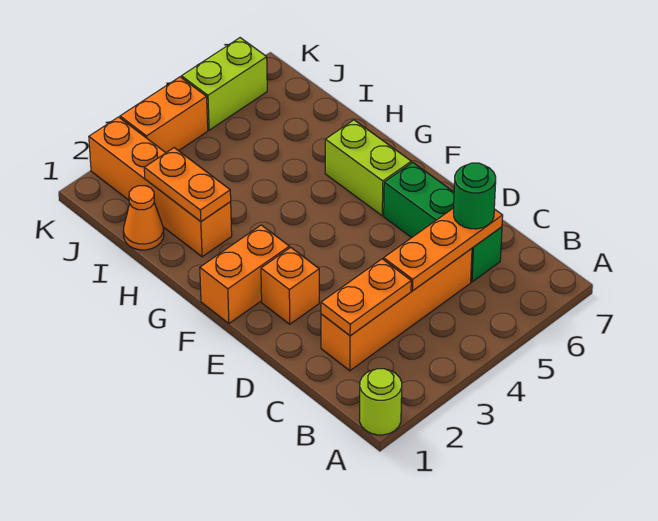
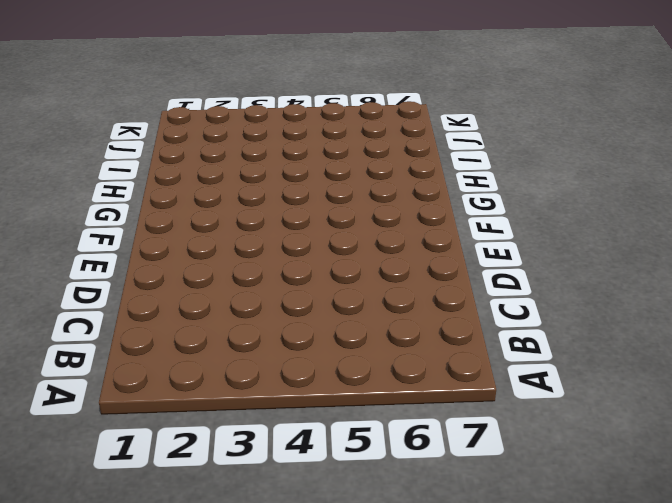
none -> lime 1x1 round brick [359,369,402,435]
none -> orange 1x4 brick [321,248,472,371]
none -> green 1x3 brick [384,162,502,282]

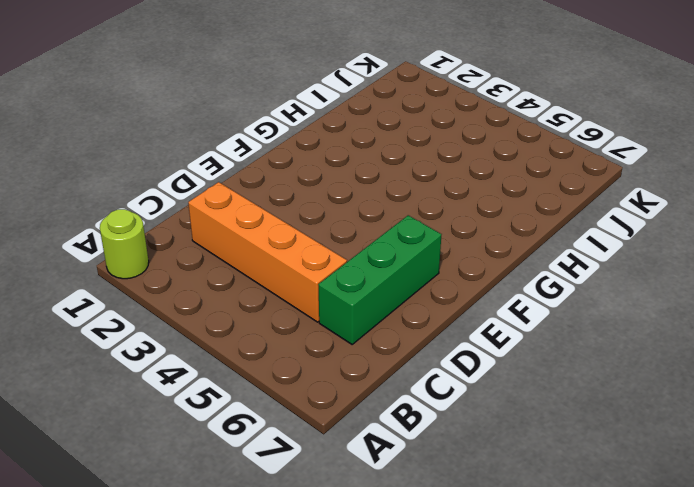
none -> orange 1x1 brick [261,247,319,324]
none -> orange 1x2 brick [200,225,289,323]
none -> lime 1x2 brick [325,120,411,216]

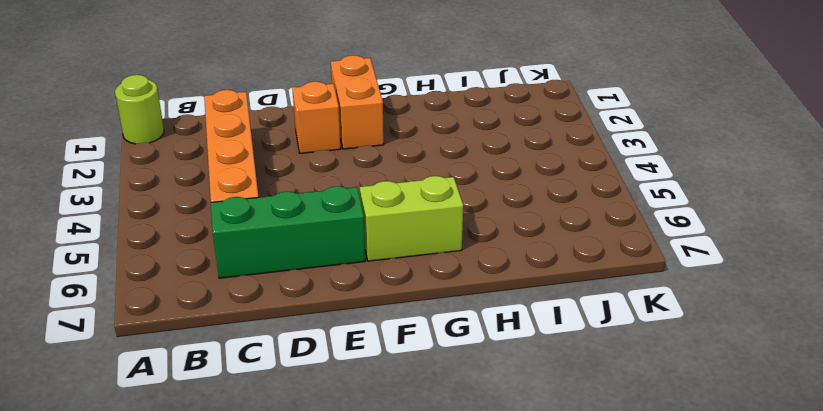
none -> orange 1x4 brick [89,117,232,257]
none -> orange 1x1 cone [123,186,164,250]
none -> orange 1x2 brick [120,77,208,153]

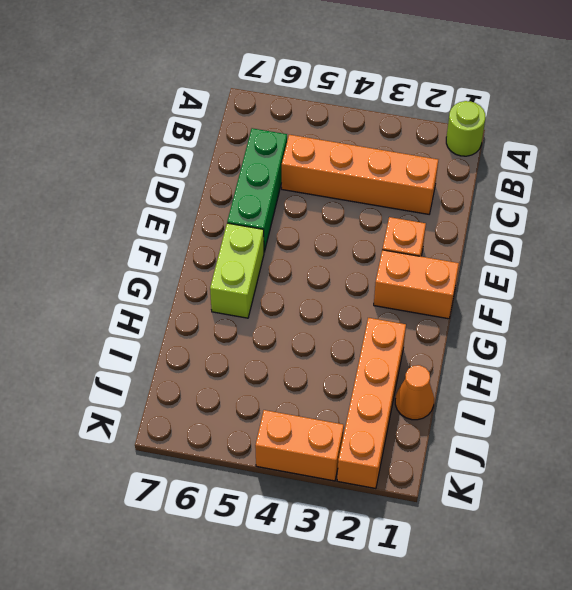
none -> lime 1x2 brick [181,38,267,130]
none -> orange 1x2 plate [321,259,411,336]
none -> orange 1x3 plate [384,208,503,291]

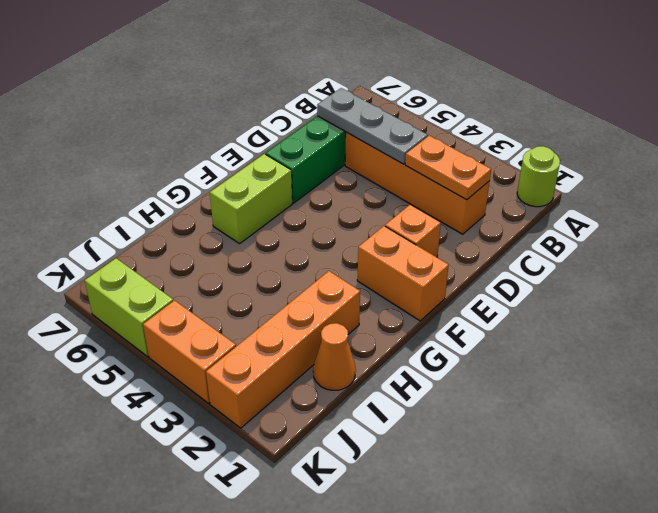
grey 1x3 plate [317,88,428,164] -> orange 1x3 plate [384,208,503,291]
none -> orange 1x2 plate [144,148,231,222]
none -> green 1x1 round brick [454,163,496,229]

